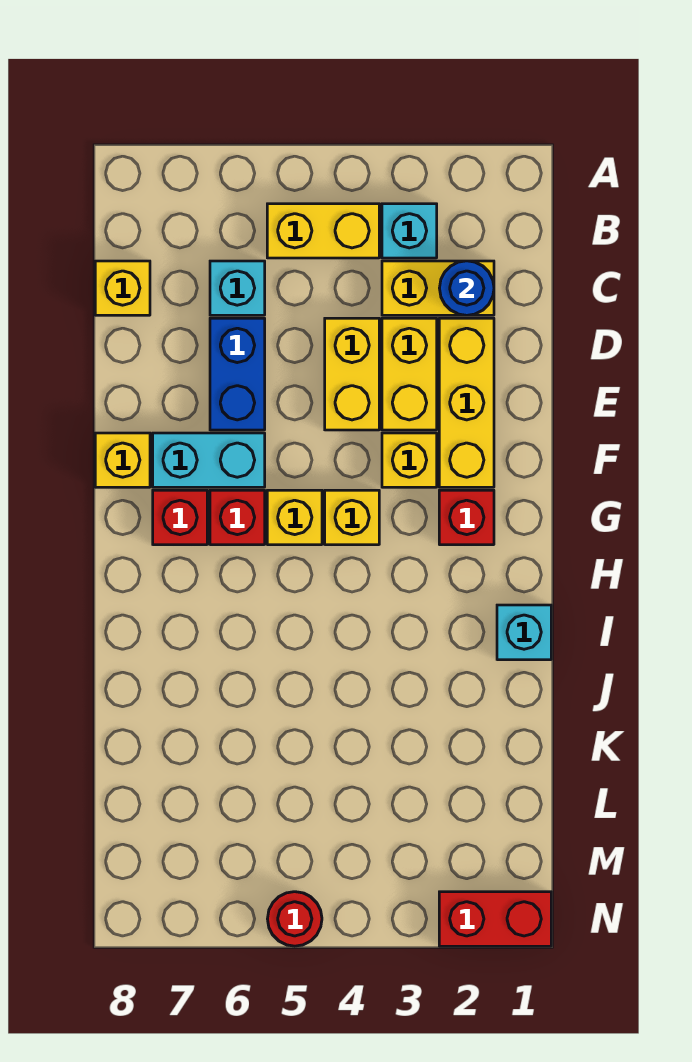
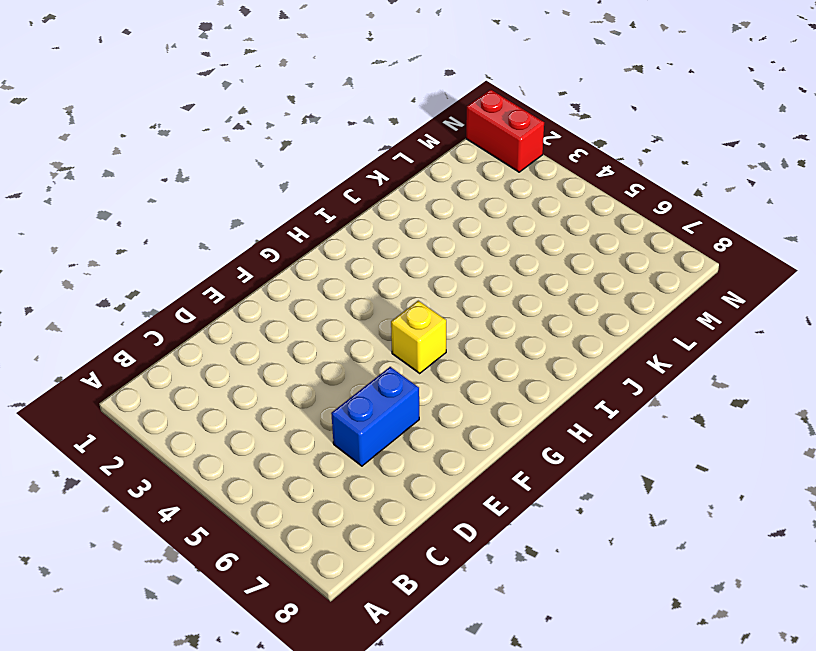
none -> cyan 1x1 brick [382,204,437,258]
none -> yellow 1x2 brick [267,204,379,258]
none -> yellow 1x2 brick [382,261,494,315]

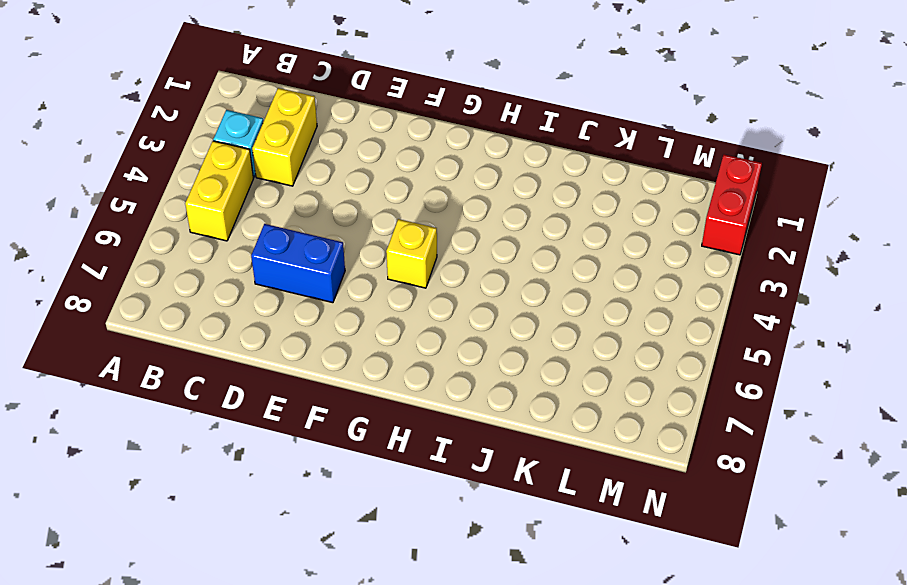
none -> cyan 1x1 brick [210,261,265,315]
none -> yellow 1x1 brick [95,261,150,315]
none -> yellow 1x3 brick [439,318,494,487]

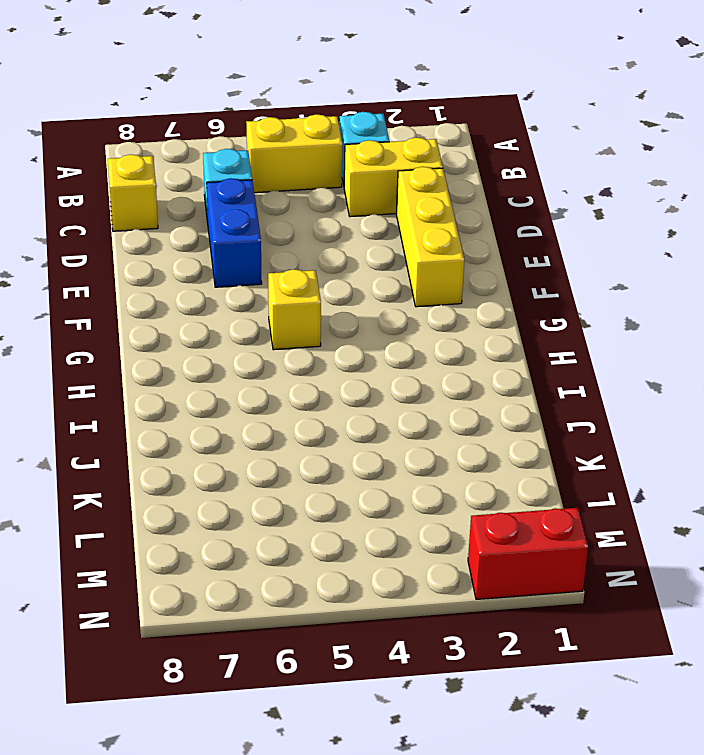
none -> yellow 1x2 brick [382,318,437,430]
none -> yellow 1x2 brick [325,318,379,430]
none -> yellow 1x1 brick [382,433,437,487]

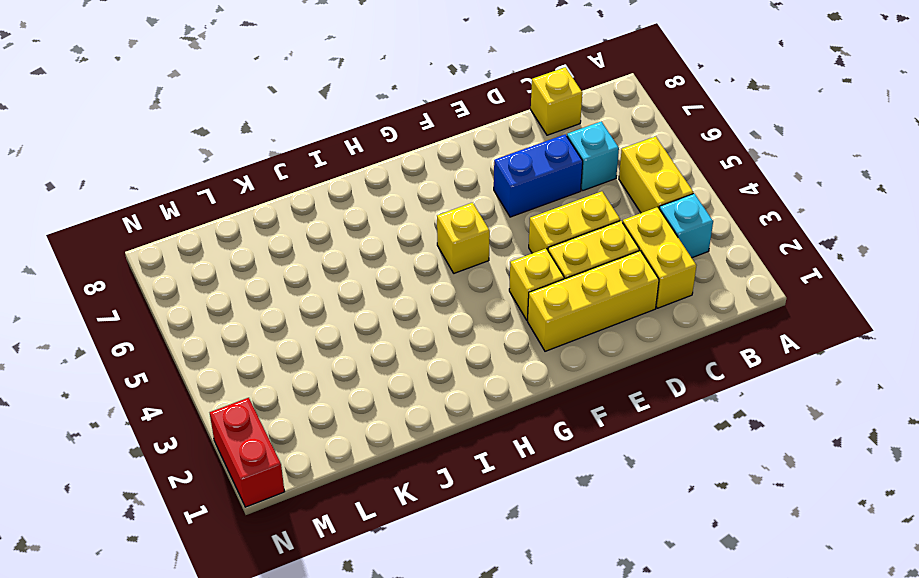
none -> cyan 1x2 brick [153,433,265,487]
none -> yellow 1x1 brick [95,433,150,487]
none -> red 1x1 brick [439,490,494,545]

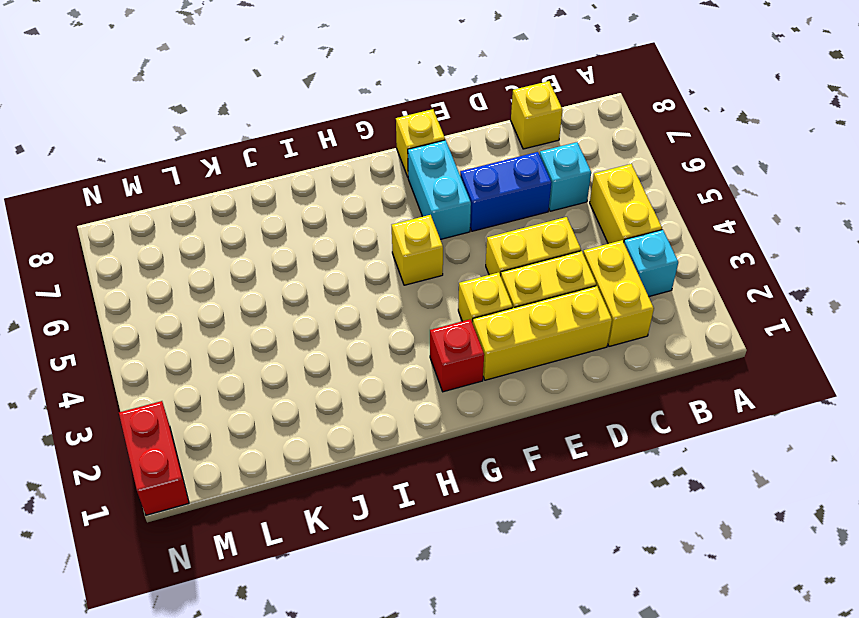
none -> yellow 1x1 brick [325,490,379,545]
none -> red 1x1 brick [210,490,265,545]
none -> red 1x1 brick [153,490,207,545]

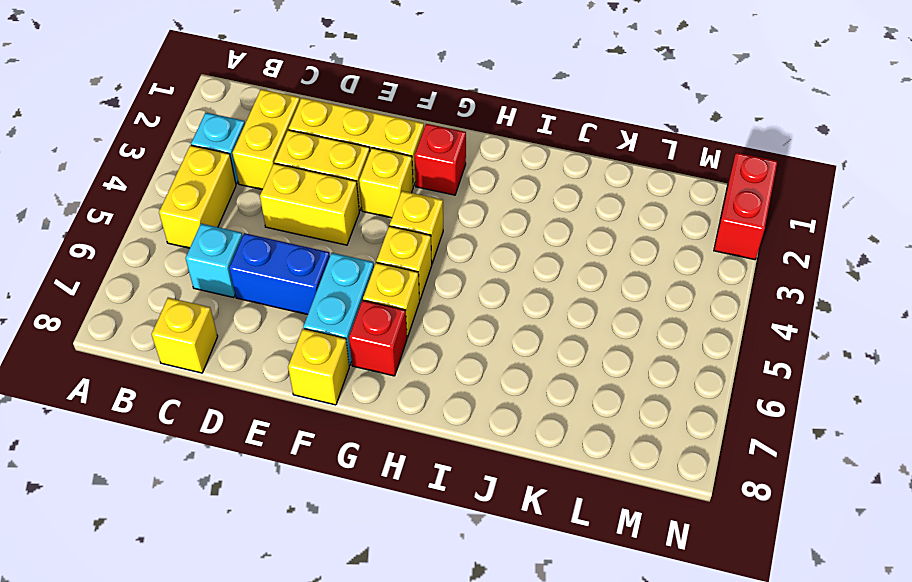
yellow 1x1 brick [363,263,420,337] -> red 1x1 brick [210,490,265,545]
none -> cyan 1x1 brick [497,605,551,660]
none -> red 1x1 round brick [268,892,322,946]
none -> blue 1x1 round brick [440,261,494,315]

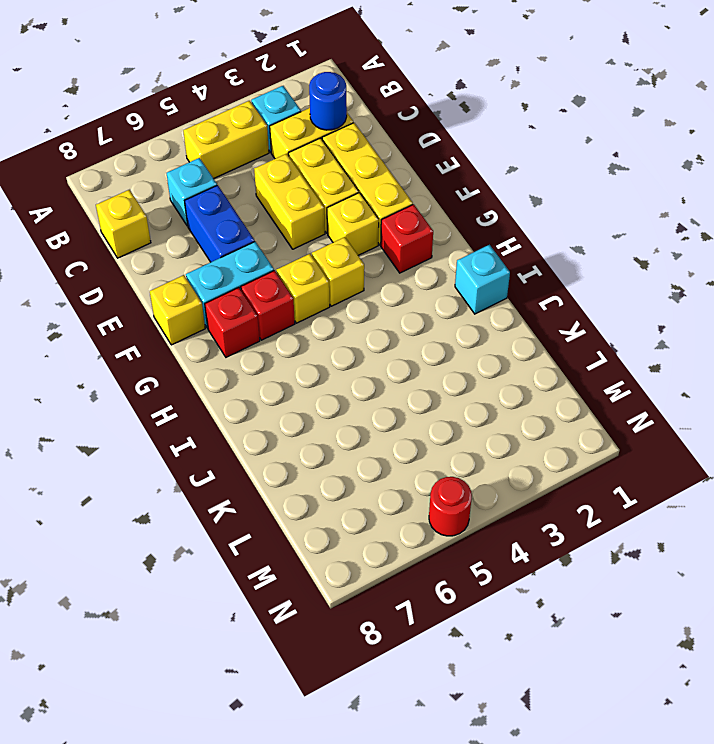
none -> red 1x2 brick [439,892,551,946]

